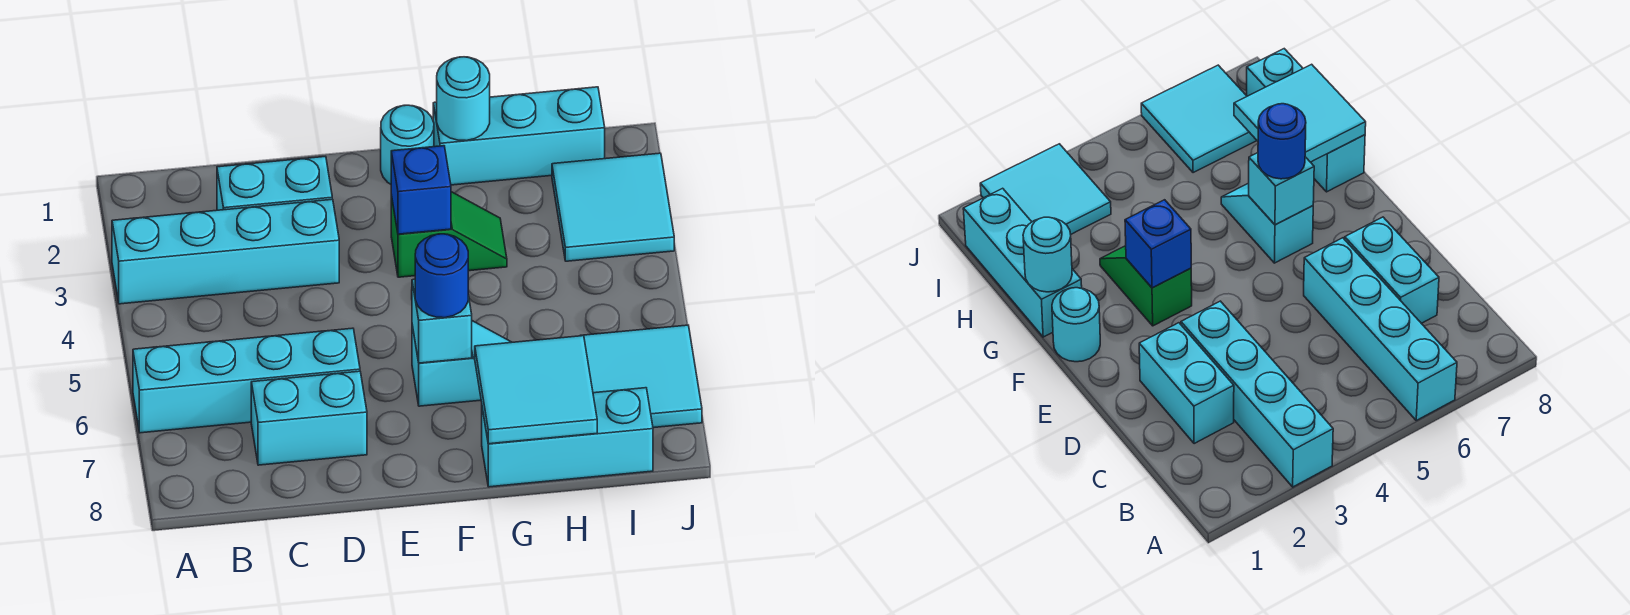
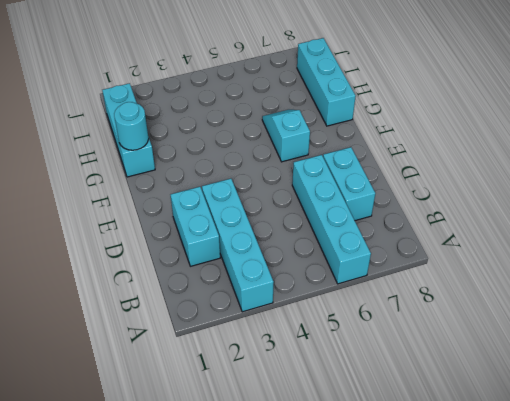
none -> cyan 1x1 round brick [381,105,434,184]
none -> green 1x2 slope [391,192,507,277]
none -> cyan 2x2 tile [552,153,674,261]

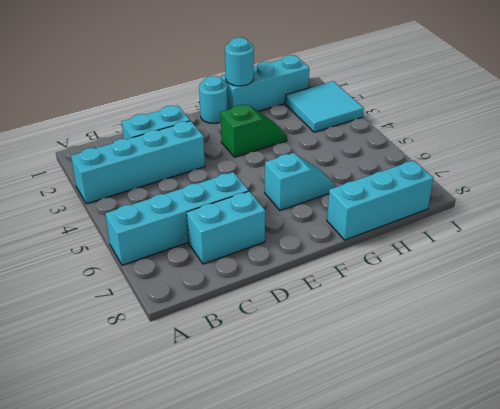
none -> cyan 2x2 tile [580,325,702,428]
none -> blue 1x1 brick [391,146,451,234]
none -> cyan 1x1 brick [412,279,472,363]

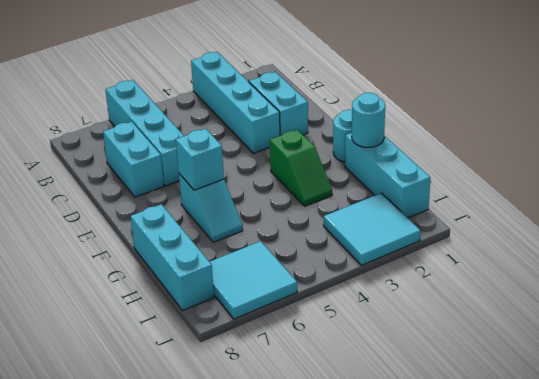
none -> blue 1x1 brick [391,146,451,234]
none -> cyan 2x2 tile [475,336,597,444]
none -> blue 1x1 round brick [415,234,468,318]

